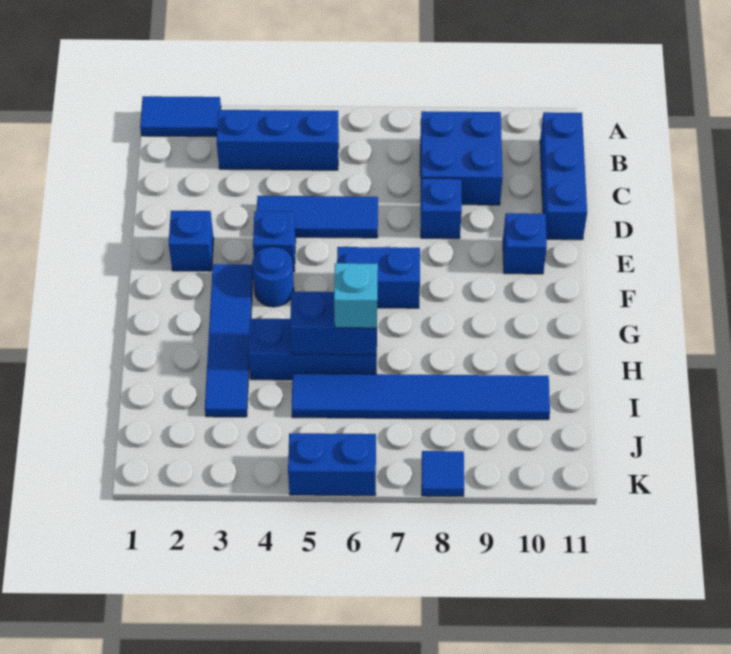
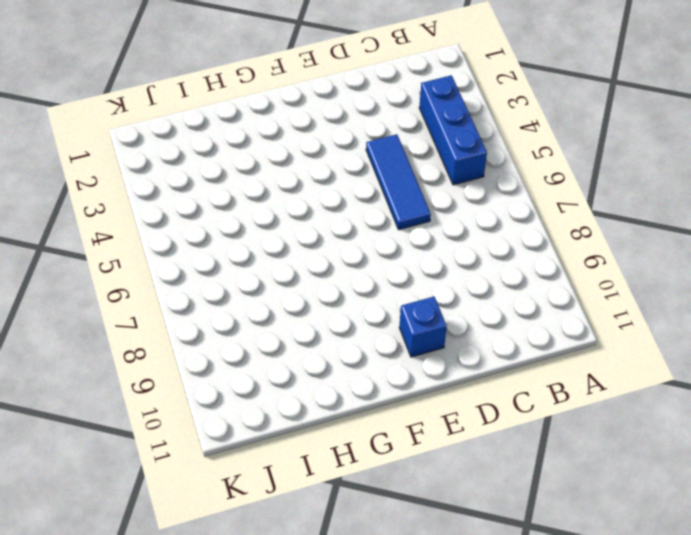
none -> blue 1x2 tile [140,96,221,137]
none -> blue 2x2 brick [420,111,503,205]
none -> blue 1x3 brick [540,112,587,240]

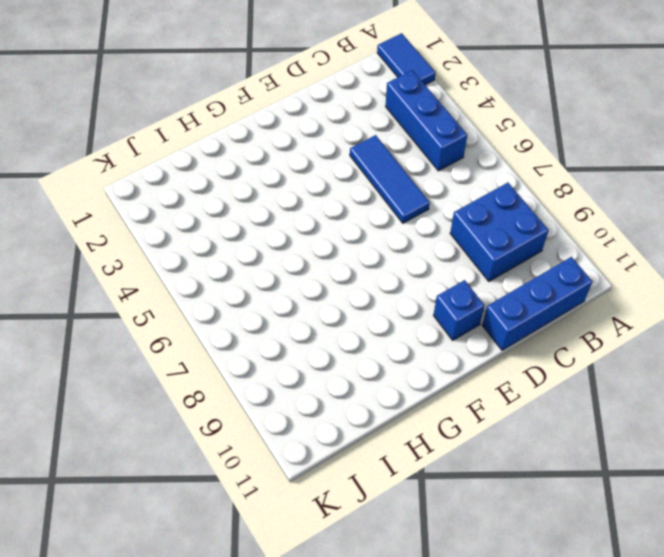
none -> blue 1x1 brick [421,178,462,239]
none -> blue 1x1 brick [169,211,214,271]
none -> blue 1x1 brick [253,211,296,272]

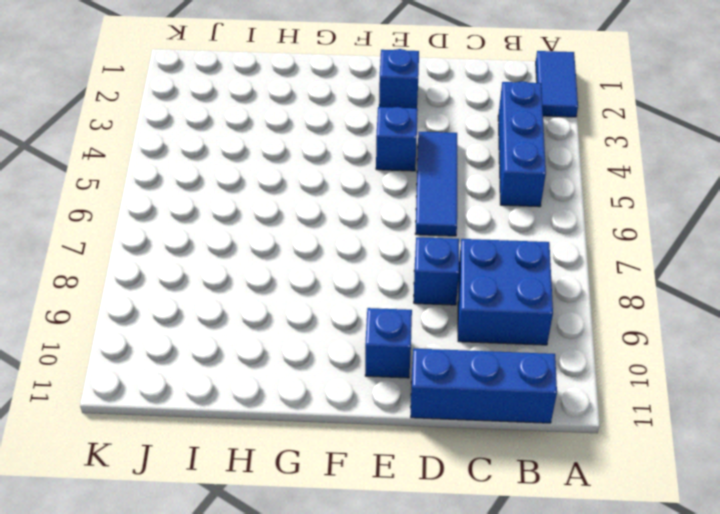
none -> blue 1x4 tile [205,264,253,417]
none -> blue 1x1 round brick [252,247,294,307]
none -> blue 1x2 brick [337,247,420,308]

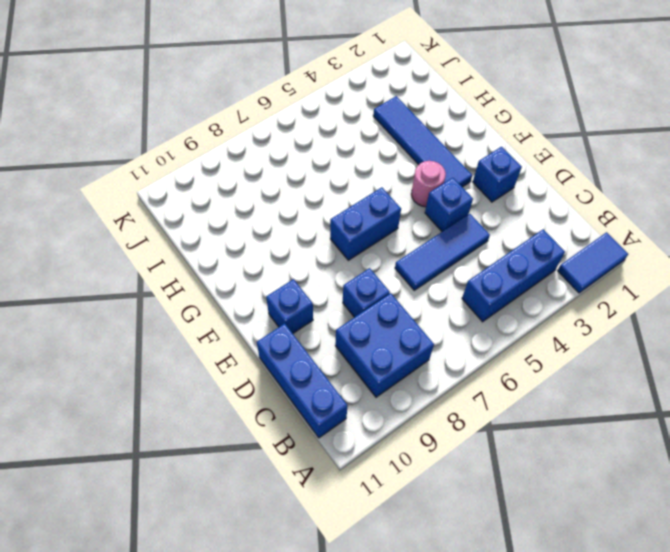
pink 1x1 round brick [411,161,446,207] -> blue 1x1 round brick [252,247,294,307]
none -> blue 1x3 brick [248,319,377,380]
none -> blue 1x6 tile [292,374,550,420]
none -> blue 1x2 brick [288,433,376,496]

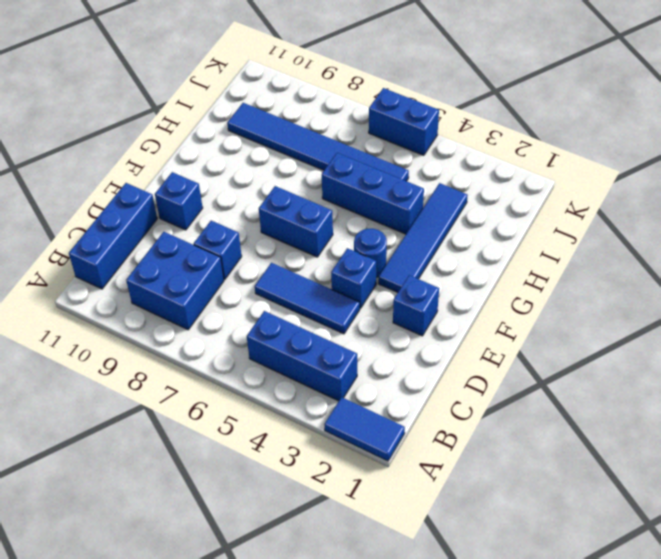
none -> blue 1x1 tile [422,451,464,496]
none -> blue 1x2 brick [290,292,377,355]
none -> cyan 1x1 brick [334,263,378,328]

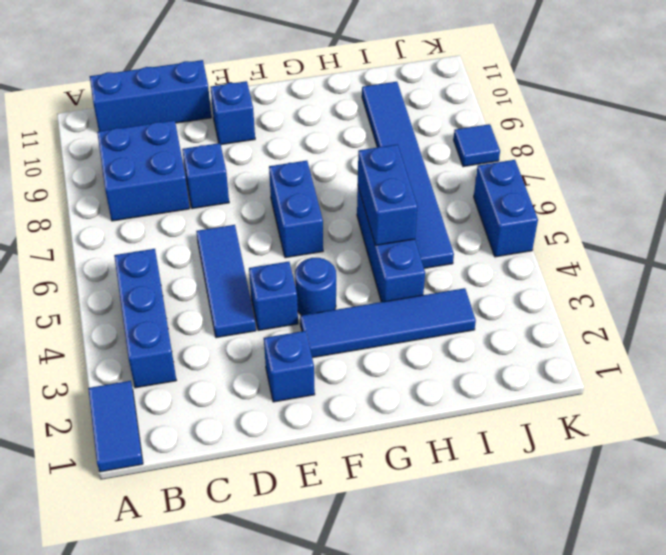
none -> cyan 1x1 brick [334,263,378,328]

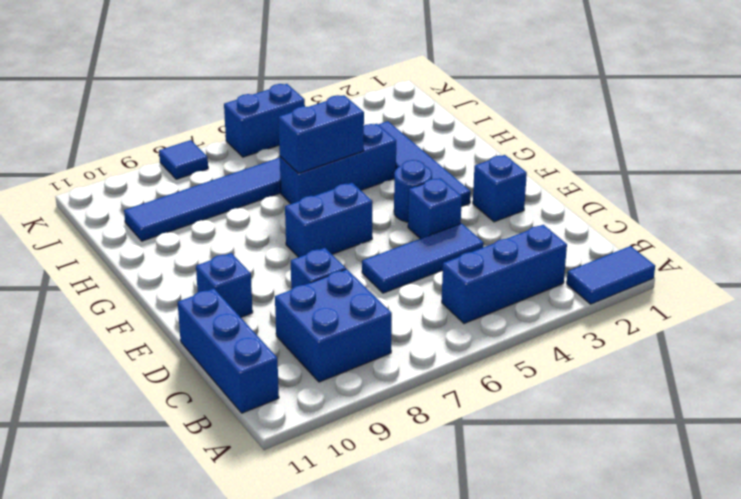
none -> cyan 1x1 brick [334,263,378,328]

